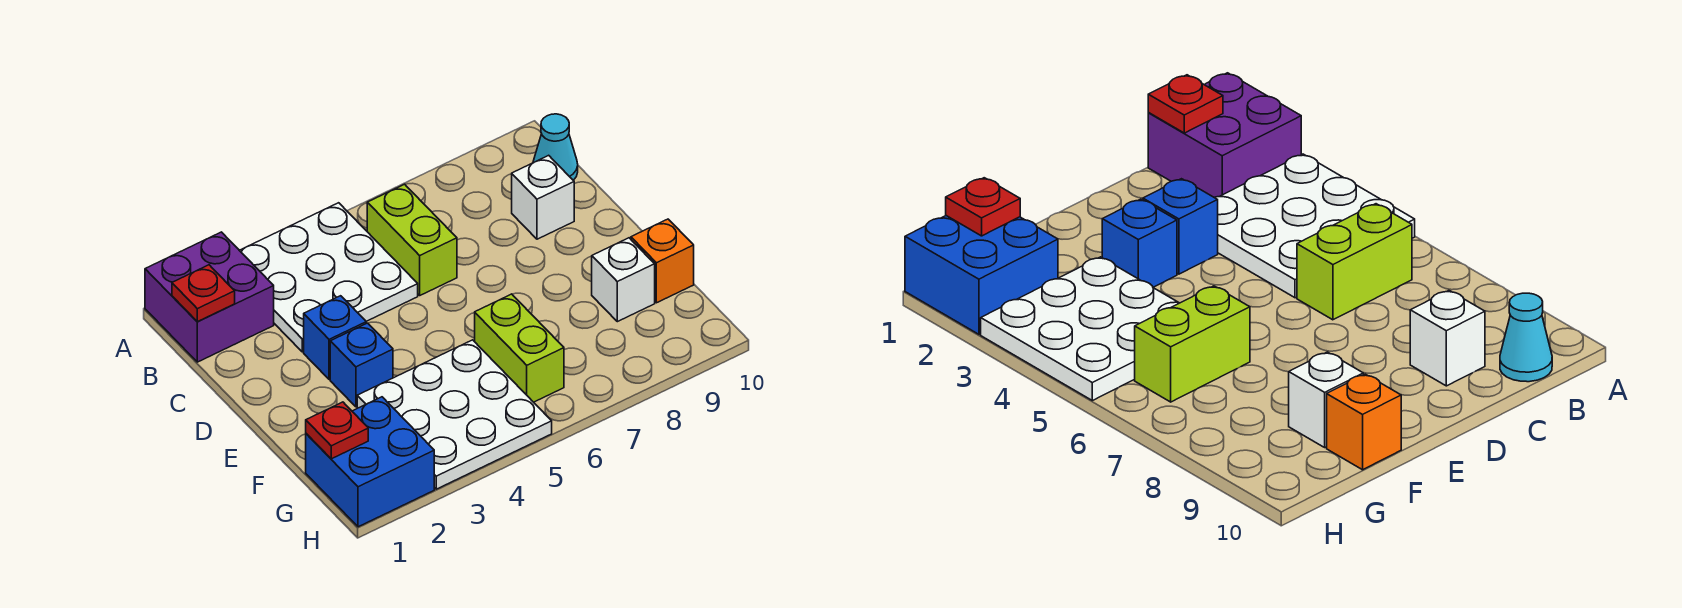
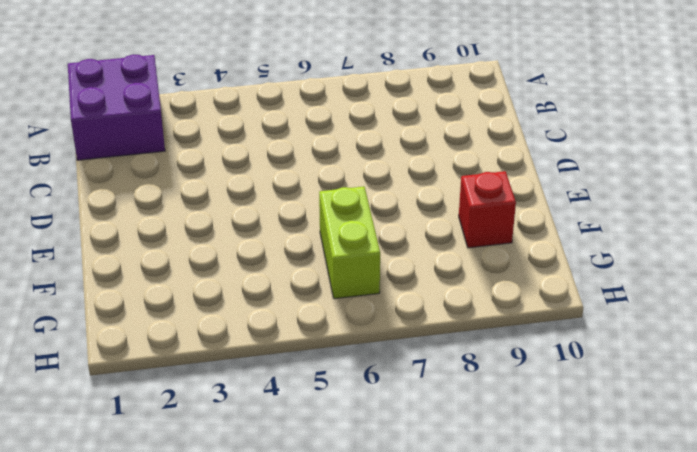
red 1x1 brick [459,171,516,248] -> white 1x1 brick [592,238,655,322]
none -> white 3x3 plate [239,203,418,352]
none -> lime 1x2 brick [367,184,457,295]
none -> cyan 1x1 cone [533,114,578,180]

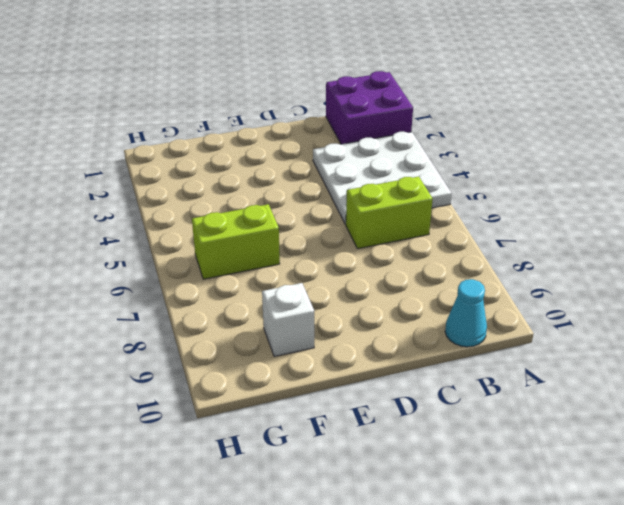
none -> white 1x1 brick [512,155,574,239]
none -> blue 1x1 brick [304,296,366,379]
none -> blue 1x1 brick [330,323,393,407]

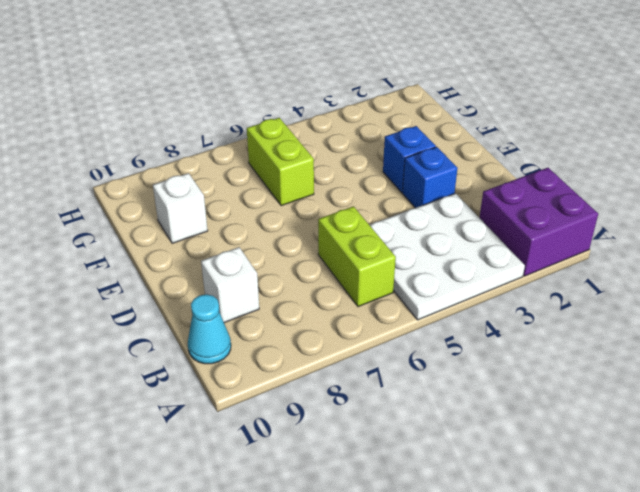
none -> white 3x3 plate [357,340,552,489]
none -> orange 1x1 brick [631,219,694,303]
none -> blue 2x2 brick [306,397,434,527]

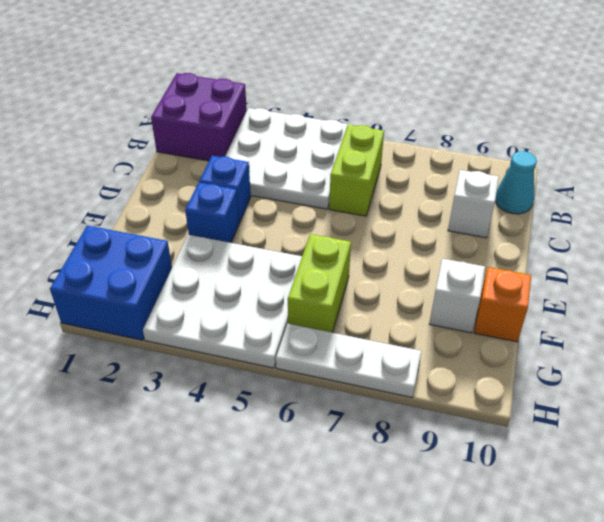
white 1x3 plate [276,324,421,397] -> none
none -> red 1x1 plate [172,265,235,322]
none -> red 1x1 plate [306,402,368,459]

